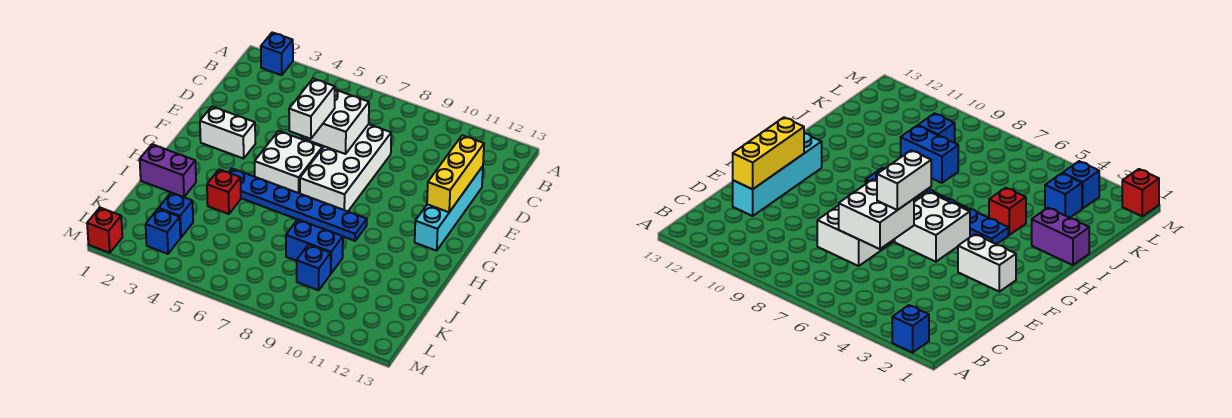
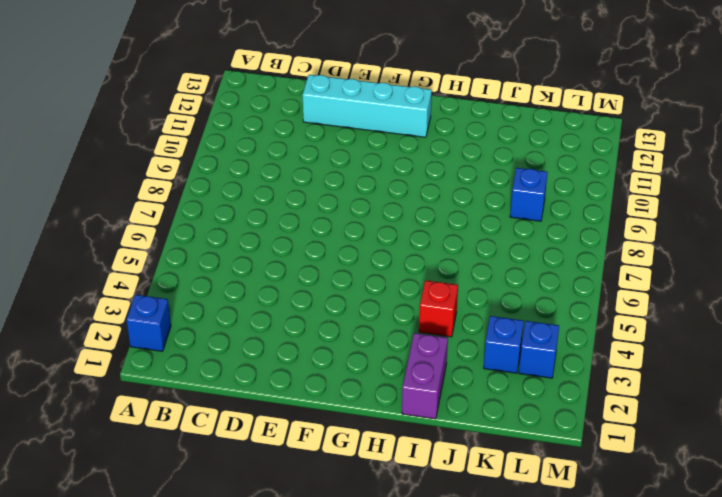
none -> white 2x4 brick [300,124,391,211]
none -> white 1x2 brick [200,107,255,159]
none -> white 2x2 brick [255,131,322,193]

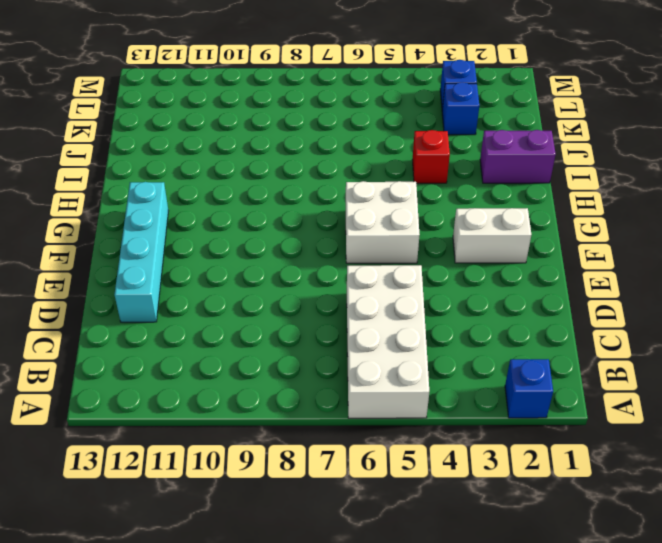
white 2x4 brick [347,265,429,418] -> white 2x4 brick moved to [300,124,391,211]
none -> blue 1x6 plate [228,169,367,241]
none -> blue 1x2 brick [286,219,343,273]
none -> blue 1x1 brick [297,244,331,290]

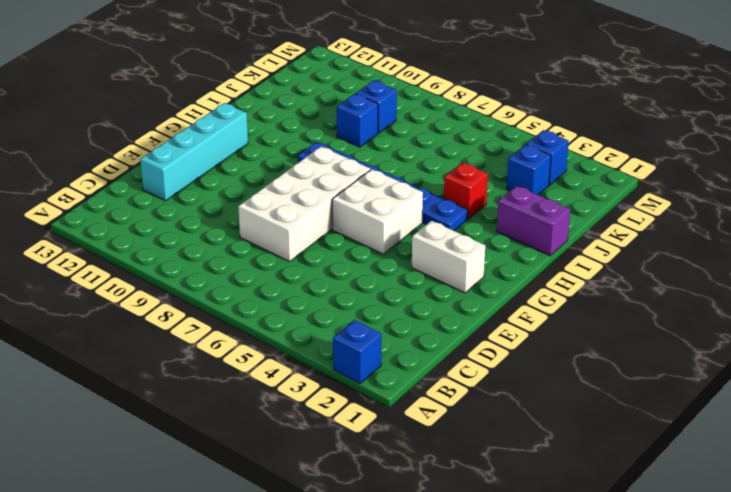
blue 1x1 brick [337,94,378,147] -> blue 1x2 brick [286,219,343,273]
none -> red 1x1 brick [87,208,122,253]
none -> white 2x2 brick [301,90,369,154]
none -> yellow 1x3 brick [427,135,484,212]

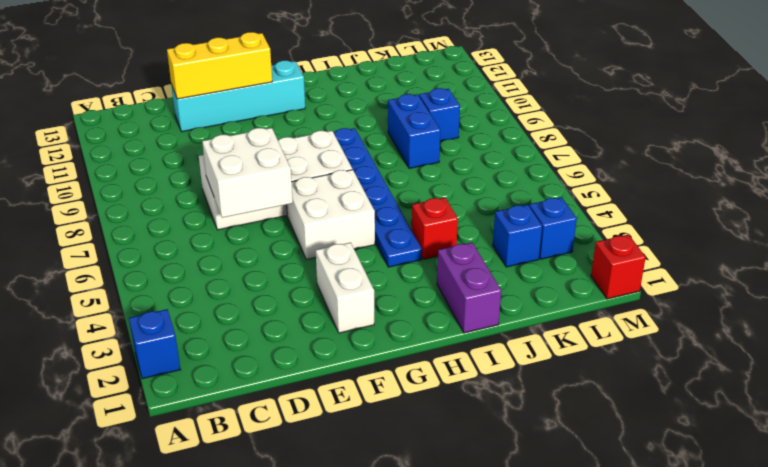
none -> white 1x2 brick [289,79,335,139]

